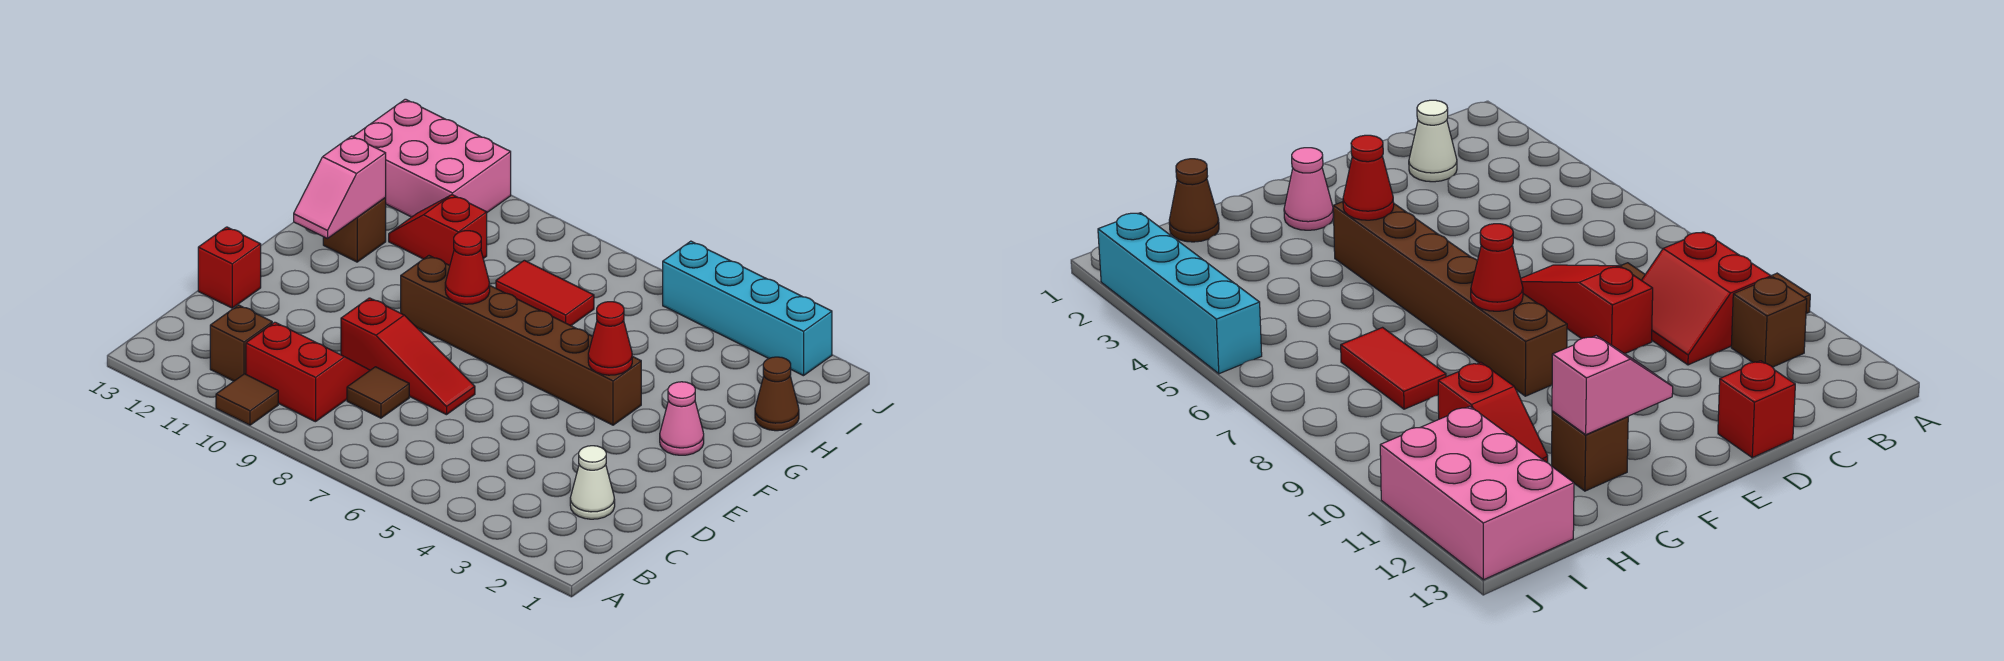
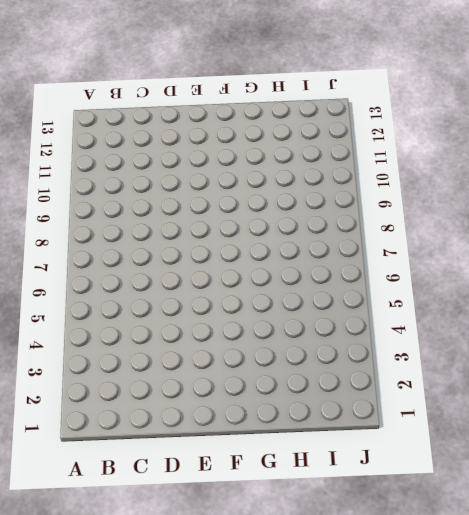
none -> brown 1x1 tile [216,374,278,425]
none -> red 2x2 slope [246,322,370,422]
none -> brown 1x1 brick [210,305,272,381]

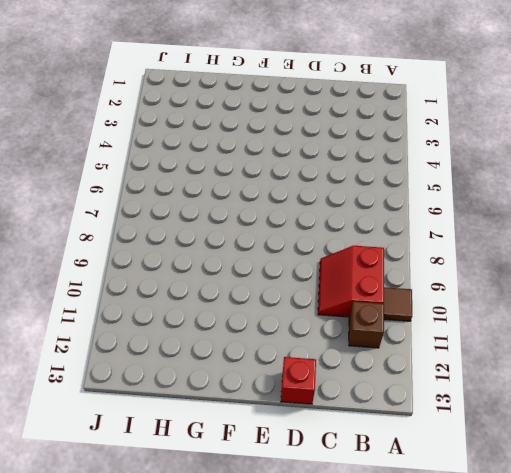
none -> white 1x1 cone [570,446,615,519]
none -> brown 1x1 tile [347,367,409,418]
none -> red 1x3 slope [341,298,475,415]

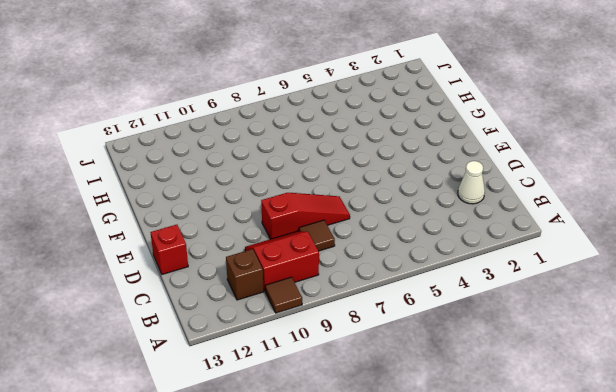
none -> pink 1x1 cone [660,382,704,455]
none -> brown 1x6 brick [401,256,641,425]
none -> brown 1x1 brick [323,198,386,262]

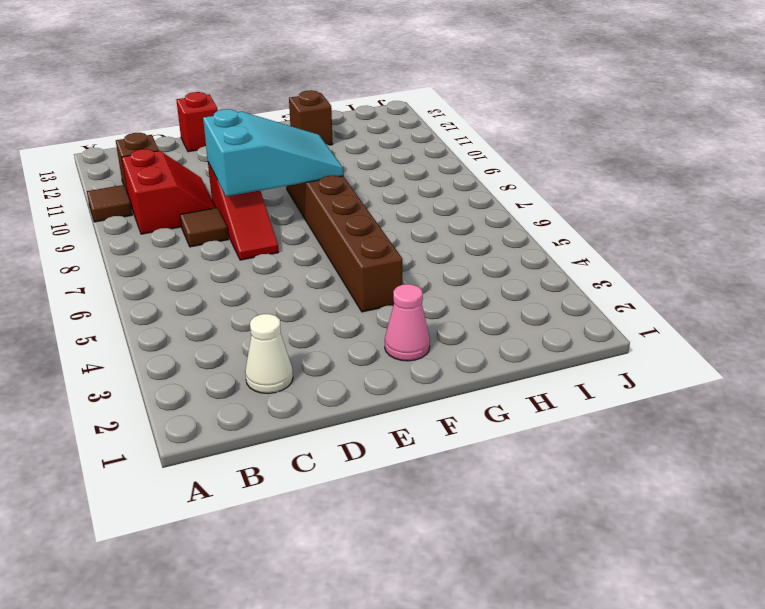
cyan 2x3 slope [203,109,343,196] -> red 1x1 cone [445,231,490,304]
none -> brown 1x1 cone [755,357,799,431]
none -> red 1x2 tile [496,260,594,326]
none -> red 1x2 slope [389,195,487,265]

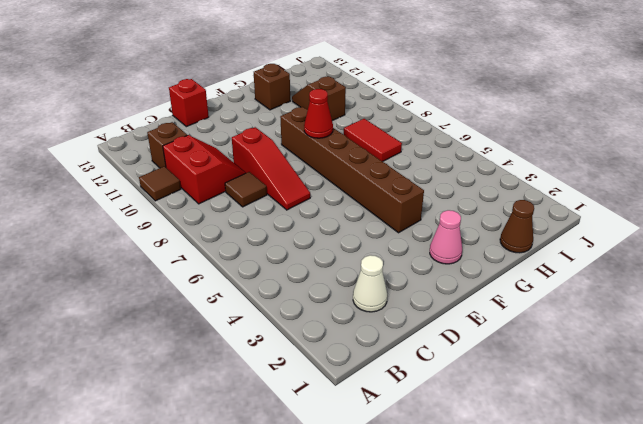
brown 1x2 slope [292,76,346,121] -> red 1x2 slope [389,195,487,265]
none -> pink 2x3 brick [353,99,511,217]
none -> cyan 1x4 brick [663,241,832,376]
none -> red 1x1 cone [588,302,632,375]

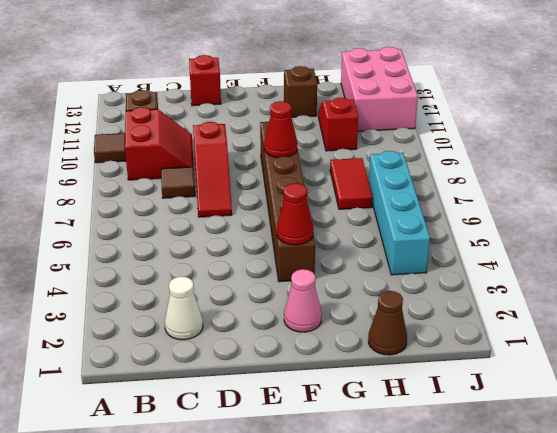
cyan 1x4 brick [369,151,430,275] -> cyan 1x4 brick moved to [663,241,832,376]
none -> pink 1x2 slope [294,136,386,239]

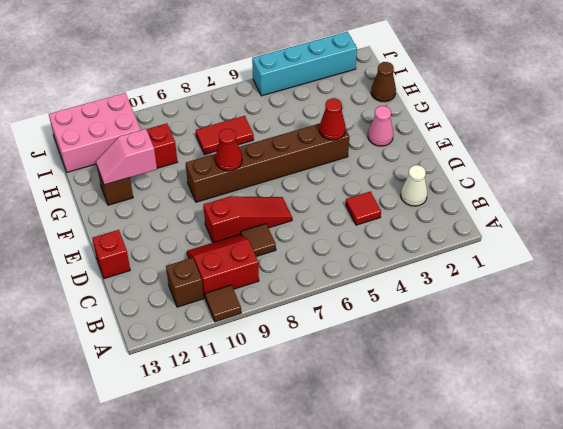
red 1x1 tile [346,191,381,225] -> none
pink 1x2 slope [96,129,157,185] -> pink 1x2 slope turned to [294,136,386,239]

